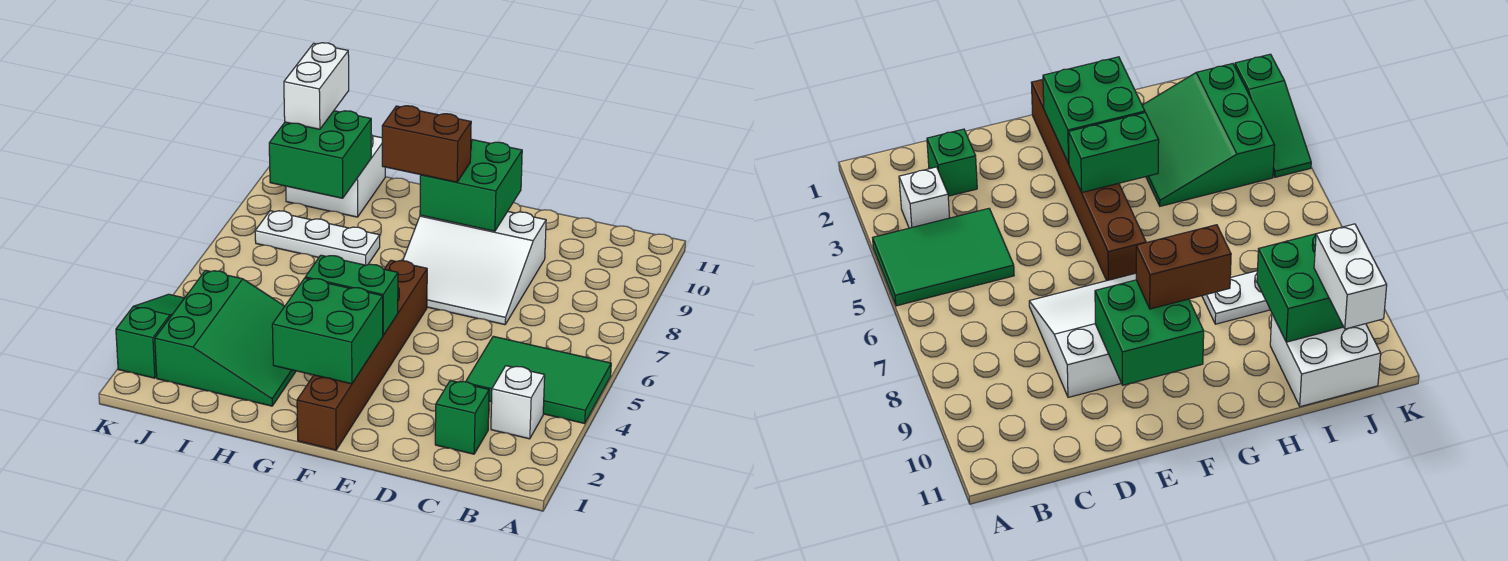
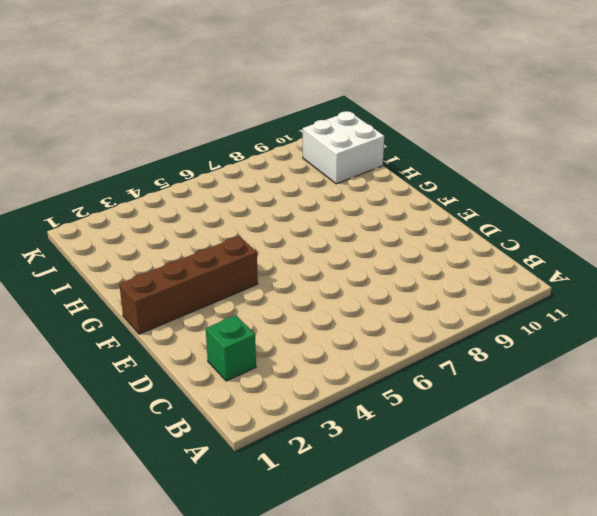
brown 1x4 brick [119,236,258,334] -> brown 1x6 brick [297,260,427,450]
none -> green 2x3 tile [466,336,611,424]
none -> white 1x1 brick [491,366,545,439]
none -> white 3x3 slope [403,211,546,325]

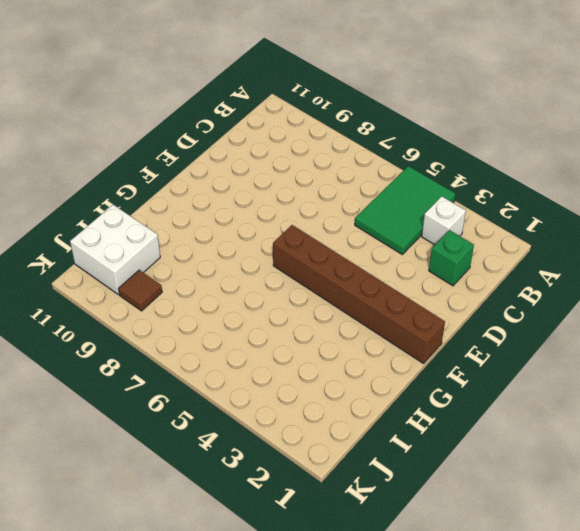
brown 1x1 tile [119,270,162,311] -> none
none -> white 3x3 slope [403,211,546,325]
none -> green 3x3 slope [155,270,296,406]
none -> white 1x3 plate [255,211,380,265]

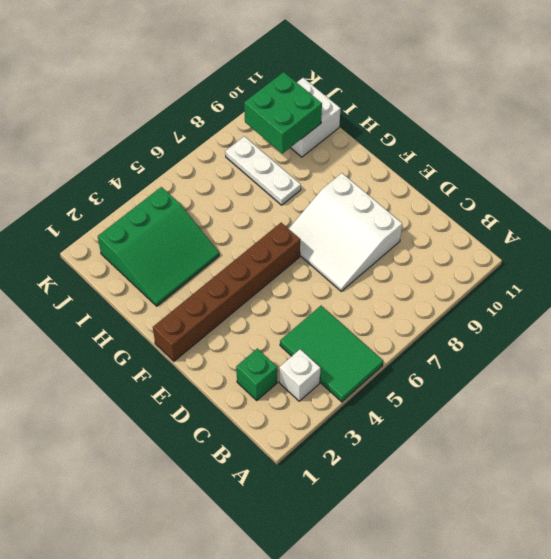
none -> green 1x3 slope [116,294,184,378]
none -> green 2x2 brick [420,139,522,231]
none -> green 2x2 brick [272,278,383,384]

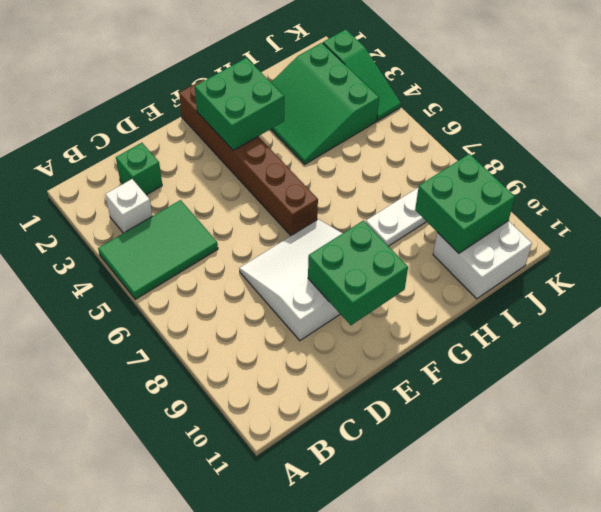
none -> green 1x2 brick [305,255,398,335]
none -> brown 1x2 brick [382,106,471,182]
none -> white 1x2 brick [284,43,349,129]

